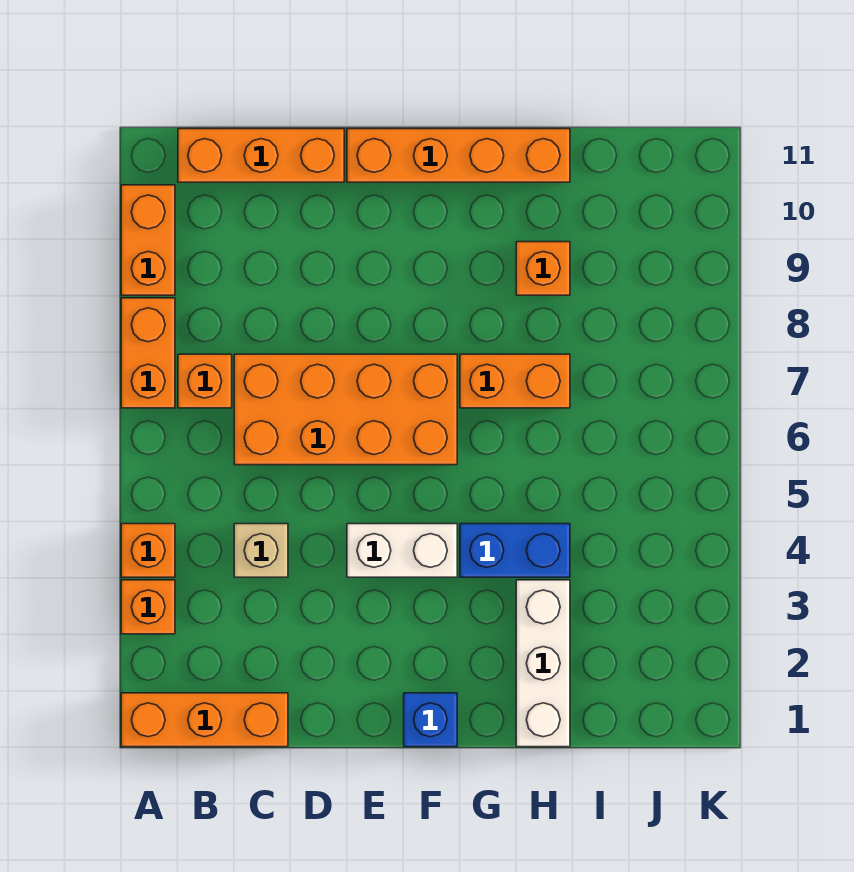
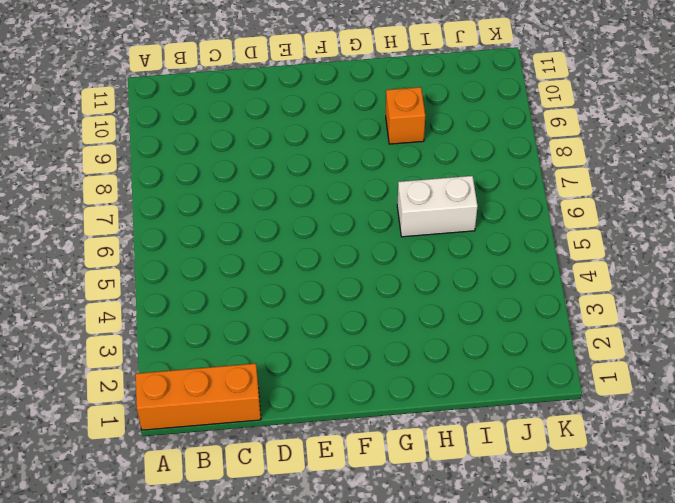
white 1x2 brick [397,176,478,237] -> white 1x2 brick moved to [347,524,457,577]
none -> orange 1x1 brick [121,580,175,634]
none -> orange 1x1 brick [121,524,175,577]
none -> orange 1x2 brick [121,298,175,408]

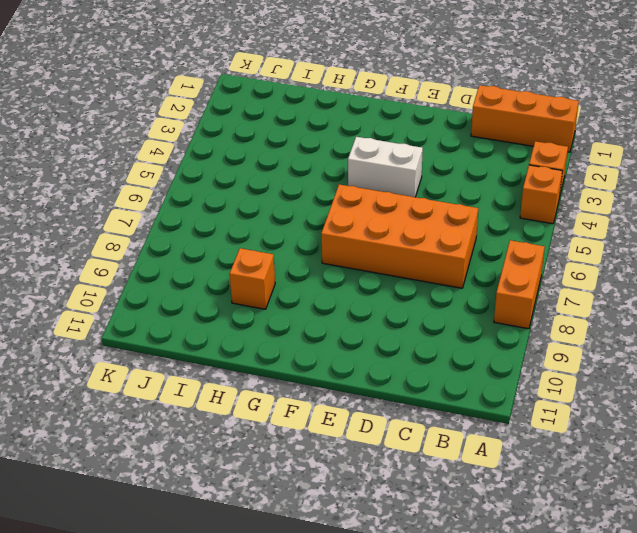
none -> orange 1x2 brick [121,185,175,295]
none -> orange 1x1 brick [178,354,232,408]
none -> orange 1x3 brick [178,129,344,182]

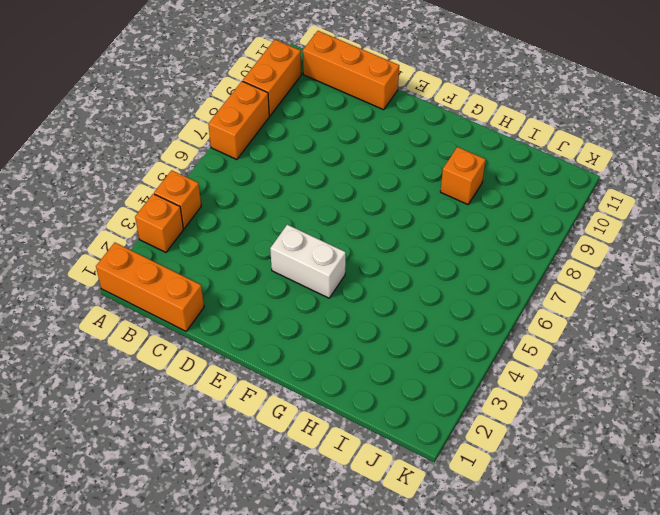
none -> orange 1x1 brick [178,354,232,408]
none -> tan 1x1 brick [234,524,288,577]
none -> orange 2x4 brick [234,354,457,465]

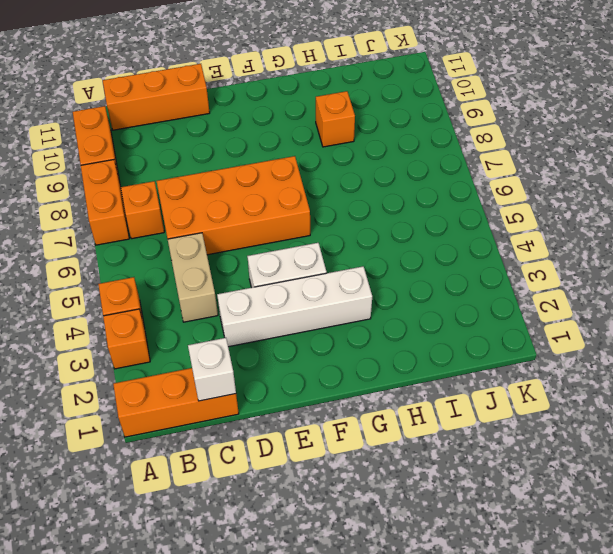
white 1x1 brick [188,338,236,401] -> none
tan 1x2 brick [168,233,218,322] -> tan 1x1 brick [234,524,288,577]
white 1x4 brick [217,266,372,347] -> none
none -> orange 1x4 brick [347,129,570,182]
none -> blue 1x1 brick [404,693,457,747]
none -> blue 1x2 brick [460,524,570,577]

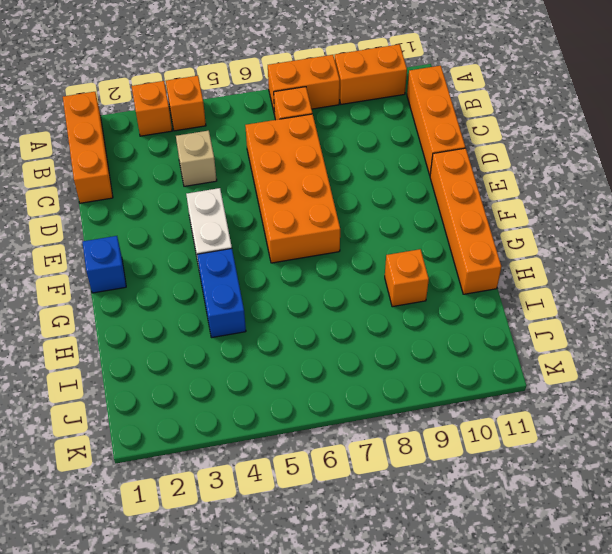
none -> orange 1x2 brick [460,354,570,408]
none -> white 1x3 brick [516,580,570,747]

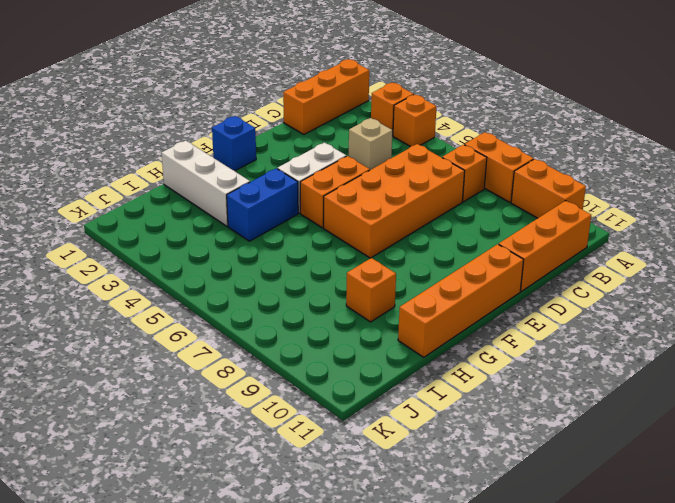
orange 1x2 brick [300,156,370,228] -> orange 1x2 brick moved to [460,354,570,408]

